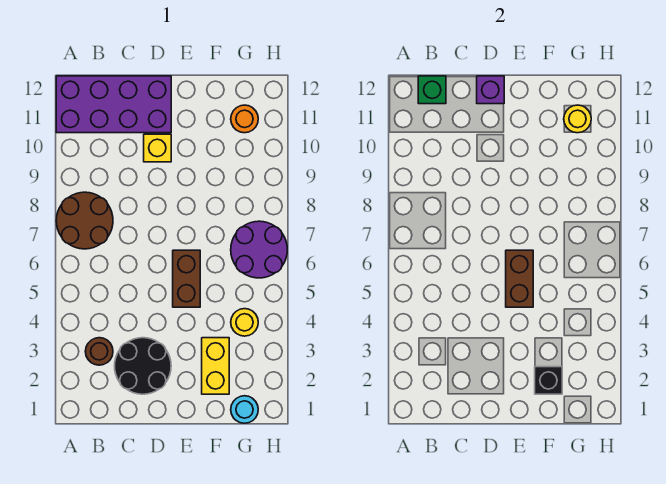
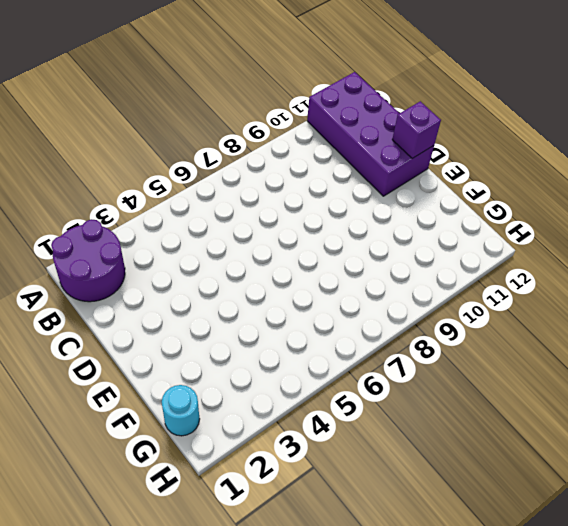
purple 2x2 round brick [51,219,125,302] -> purple 2x2 round brick moved to [231,221,287,278]
none -> brown 2x2 round brick [56,192,113,249]
none -> brown 1x1 round brick [85,338,113,365]
none -> black 2x2 round brick [115,338,171,394]

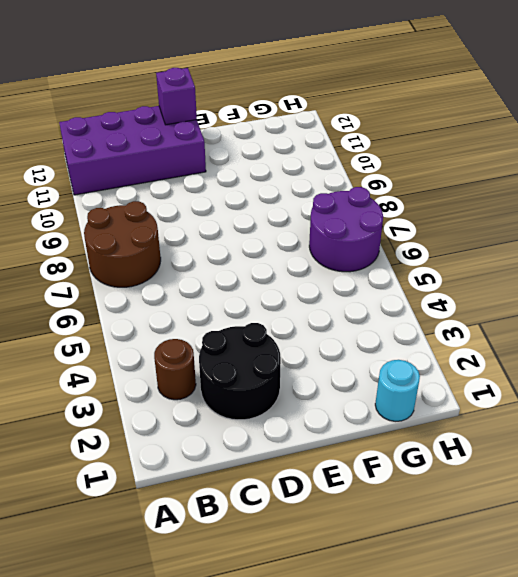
none -> yellow 1x1 brick [144,134,171,162]
none -> brown 1x2 brick [173,250,200,307]
none -> yellow 1x2 brick [202,338,229,394]

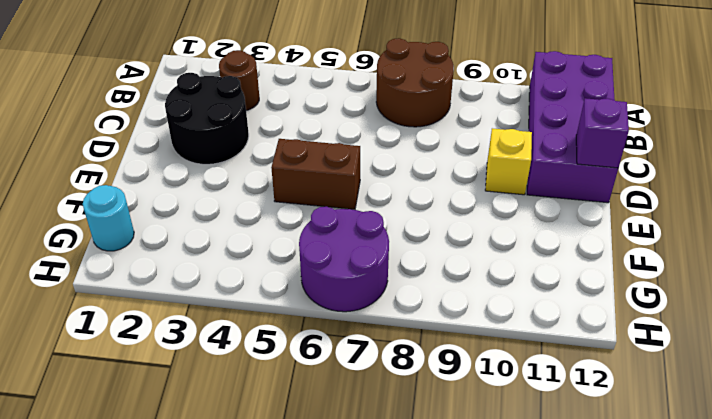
none -> yellow 1x2 brick [202,338,229,394]
none -> yellow 1x1 round brick [231,309,258,336]
none -> orange 1x1 round brick [231,105,258,133]

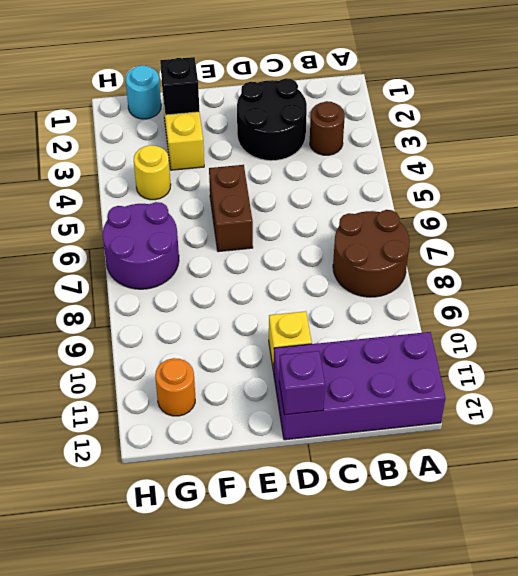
none -> green 1x1 brick [418,76,446,104]
none -> brown 1x2 brick [506,250,533,307]
none -> yellow 1x1 round brick [564,105,591,133]

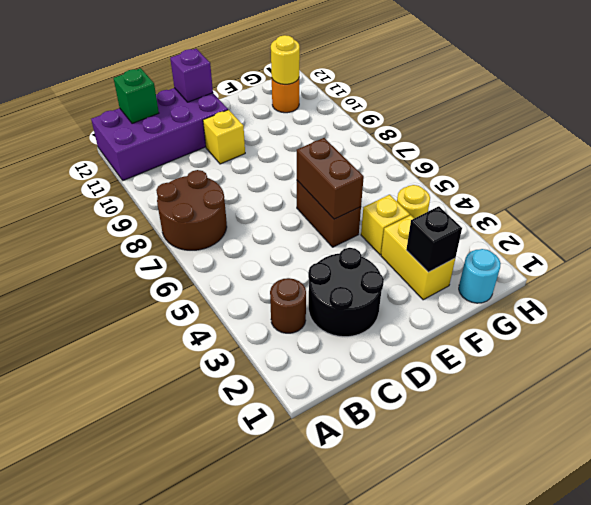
yellow 1x1 brick [361,195,410,255] -> none
none -> purple 2x2 round brick [231,221,287,278]

